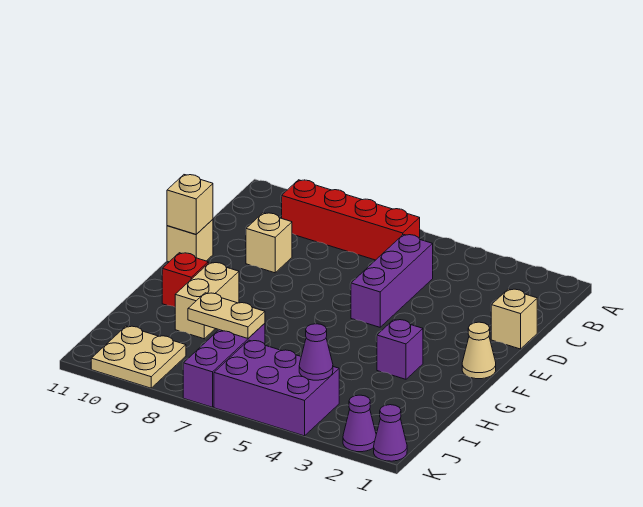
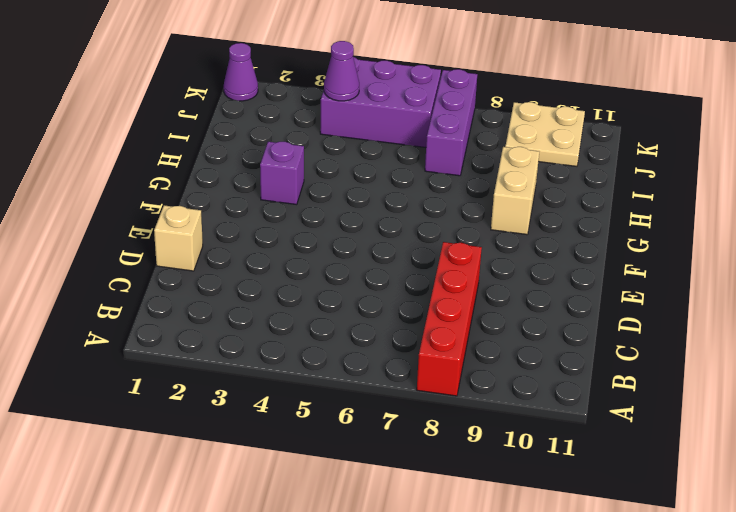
red 1x4 brick [417,242,482,396] -> red 1x4 brick turned to [282,180,420,260]
none -> purple 1x3 brick [351,234,433,327]
none -> tan 1x1 brick [246,213,292,273]
none -> tan 1x1 brick [167,219,213,262]

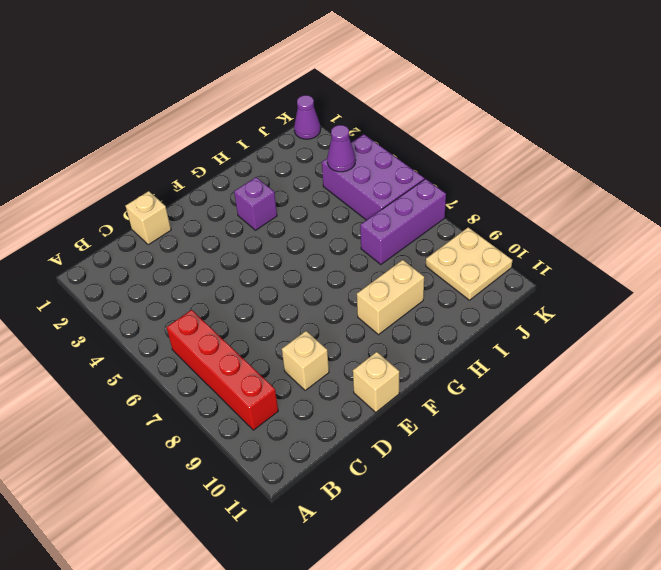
none -> purple 1x3 brick [351,234,433,327]
none -> tan 1x1 cone [462,322,496,379]
none -> red 1x1 brick [162,253,208,307]

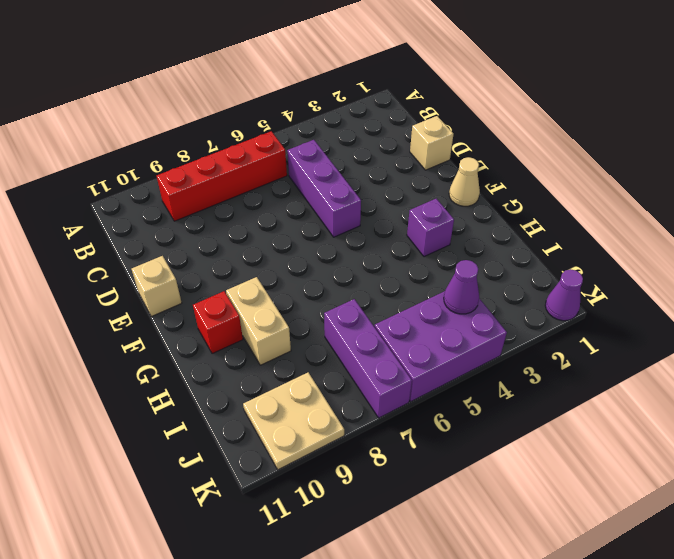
none -> tan 1x1 brick [246,213,292,273]
none -> purple 1x1 cone [343,395,376,452]
none -> tan 1x1 brick [167,175,213,234]

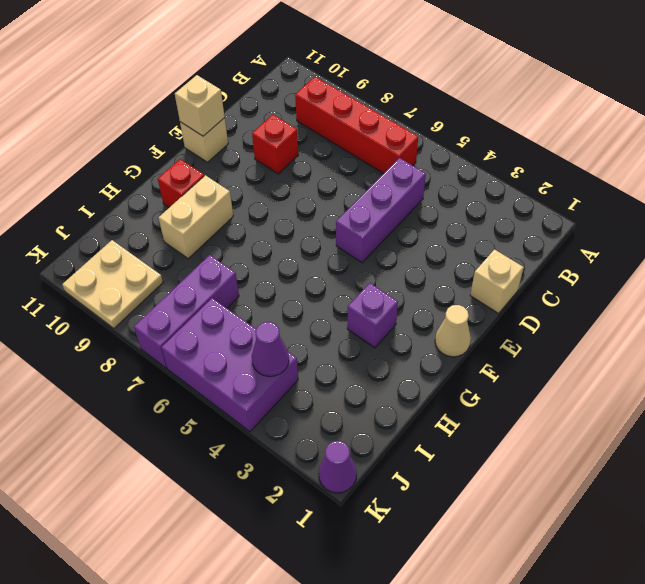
red 1x1 brick [252,115,298,174] -> tan 1x1 brick [246,213,292,273]
none -> purple 1x1 cone [343,395,376,452]
none -> tan 1x2 plate [188,293,265,338]

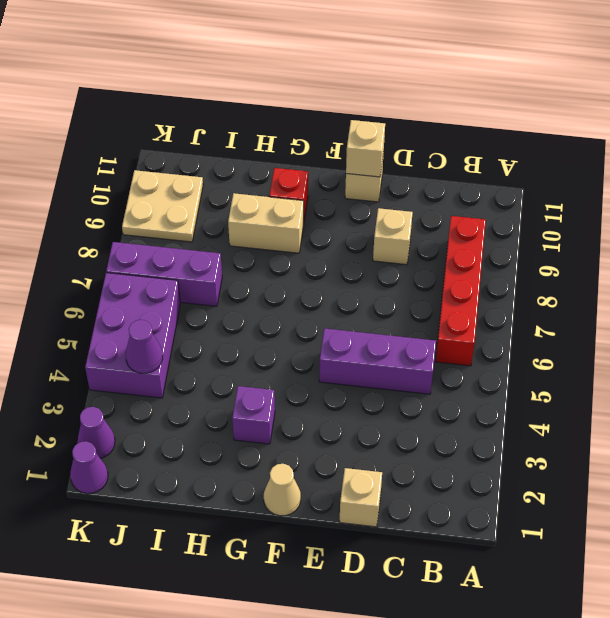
none -> tan 1x2 plate [188,293,265,338]

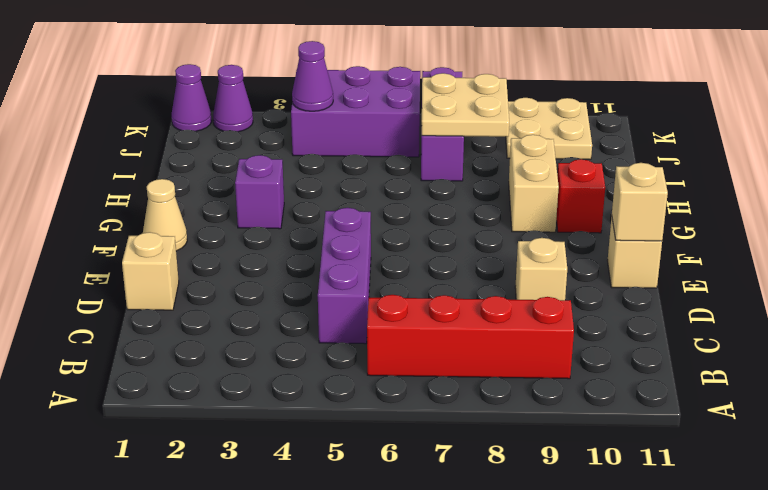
tan 2x2 plate [422,73,509,137] -> tan 1x2 plate [188,293,265,338]

